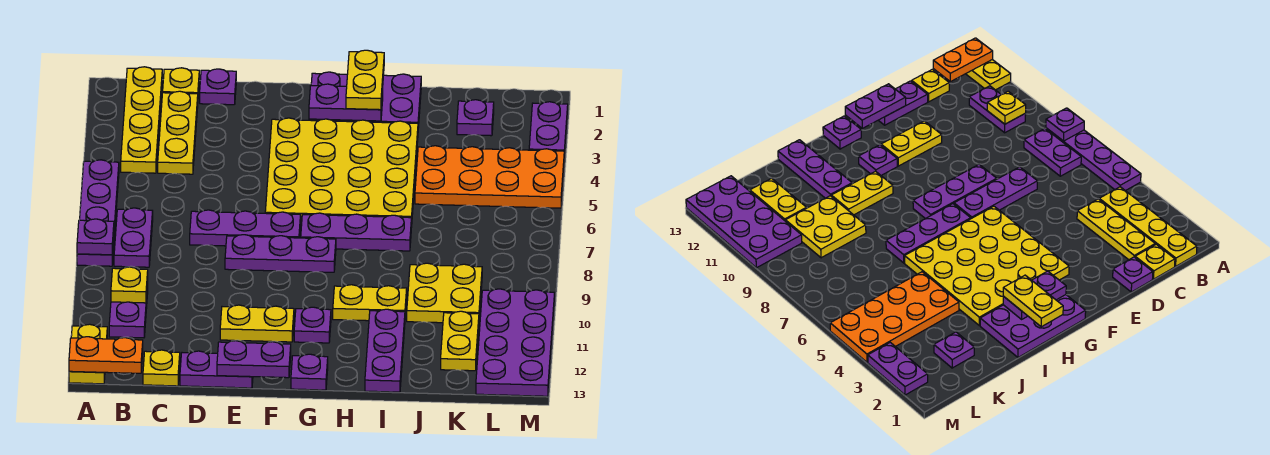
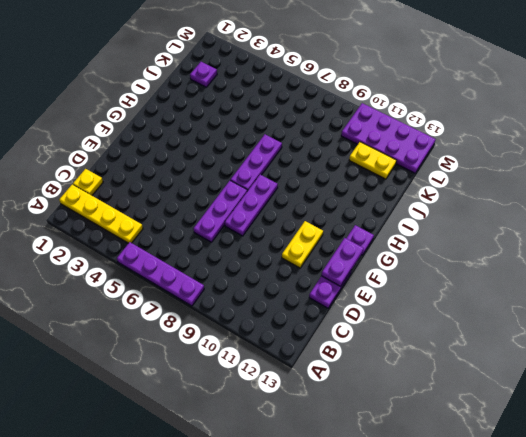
none -> yellow 1x2 plate [69,324,107,384]
none -> purple 1x2 plate [114,208,153,267]
none -> purple 1x2 plate [109,283,148,338]
none -> yellow 1x3 plate [158,91,198,174]

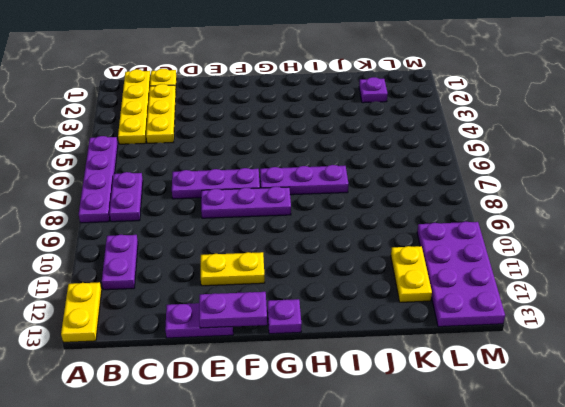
none -> yellow 1x1 plate [143,350,180,386]
none -> purple 1x1 plate [200,69,236,105]
none -> yellow 4x4 plate [265,118,418,227]
none -> purple 2x3 plate [309,72,421,128]

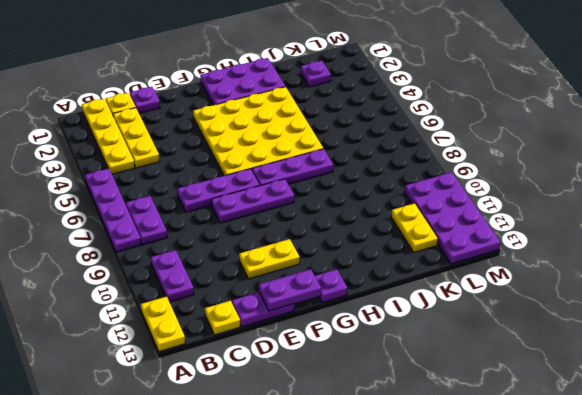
none -> purple 1x1 plate [294,307,331,343]
none -> yellow 1x2 plate [333,285,407,321]
none -> purple 1x3 plate [365,309,405,392]
none -> orange 2x4 plate [415,146,564,208]

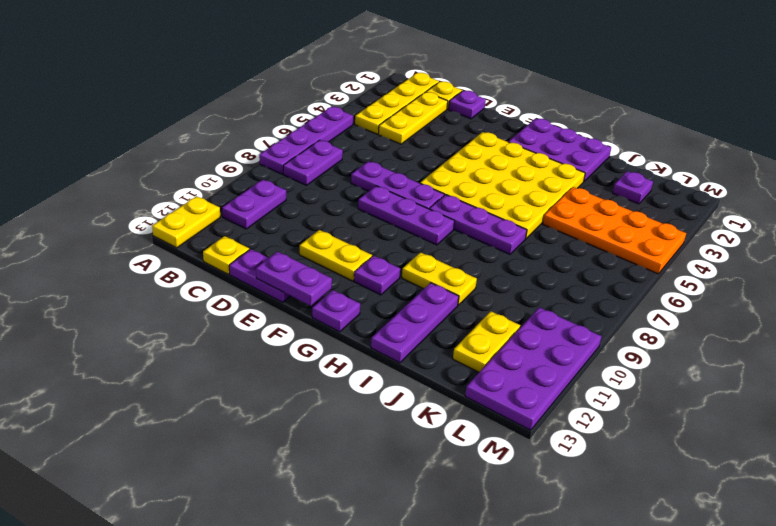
none -> yellow 2x2 plate [407,263,482,323]
none -> purple 1x2 plate [529,102,568,160]
none -> purple 1x1 plate [77,219,114,255]
none -> orange 1x2 plate [69,337,143,373]

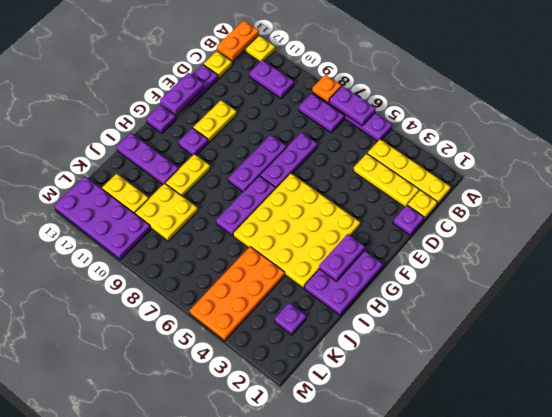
purple 1x2 plate [329,86,376,126] -> purple 1x2 plate moved to [529,102,568,160]
orange 1x1 plate [312,75,341,103] -> purple 1x1 plate [77,219,114,255]
none -> yellow 1x1 plate [111,267,148,303]
none -> yellow 1x2 plate [346,50,384,110]

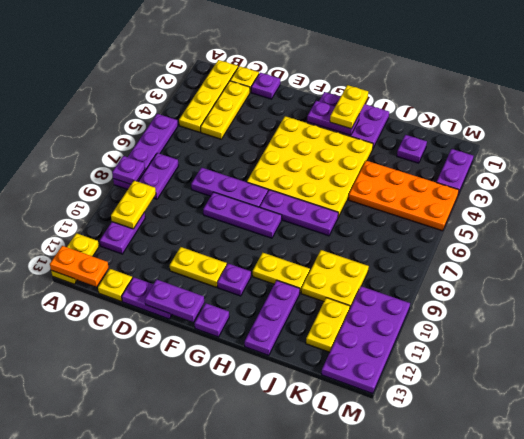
yellow 1x2 plate [111,181,156,229] -> yellow 1x1 plate [111,267,148,303]

